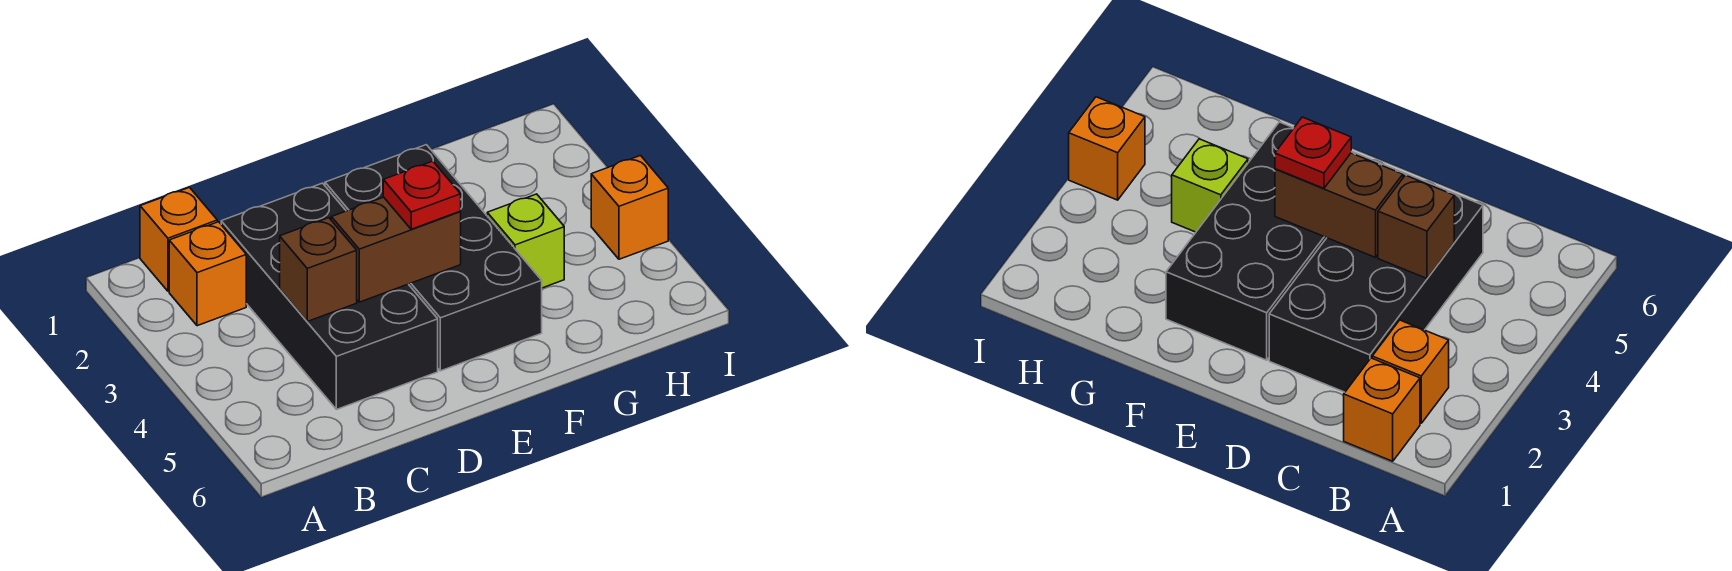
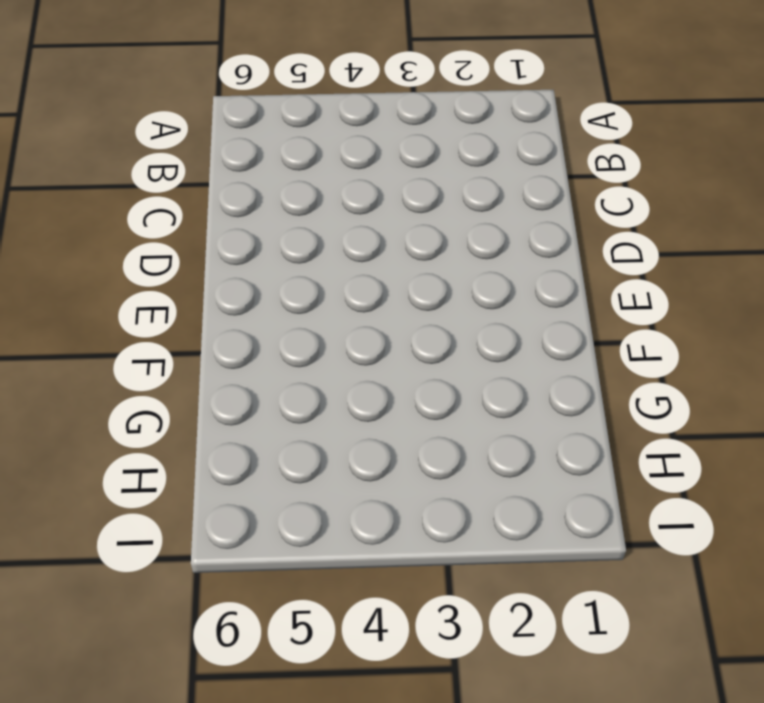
none -> orange 1x1 brick [140,187,217,291]
none -> orange 1x1 brick [169,222,246,326]

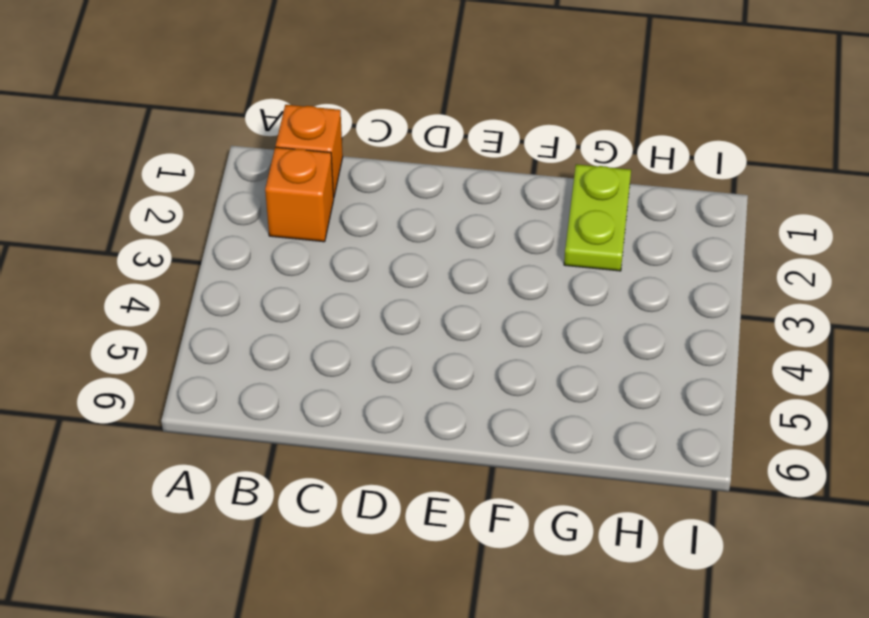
lime 1x2 plate [564,164,631,271] -> none
none -> black 2x4 brick [221,183,438,409]
none -> black 2x4 brick [325,145,542,371]

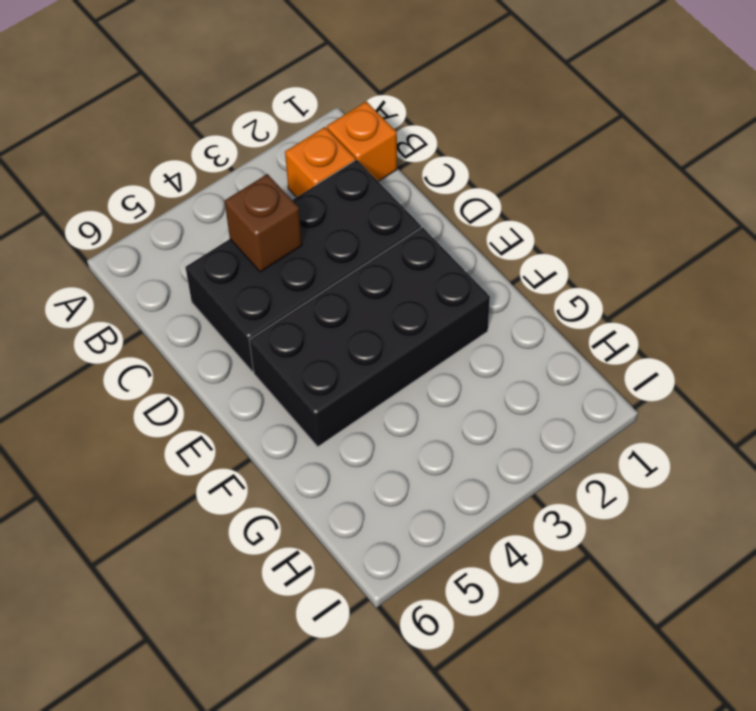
none -> lime 1x1 brick [487,194,564,288]
none -> orange 1x1 brick [591,156,668,259]

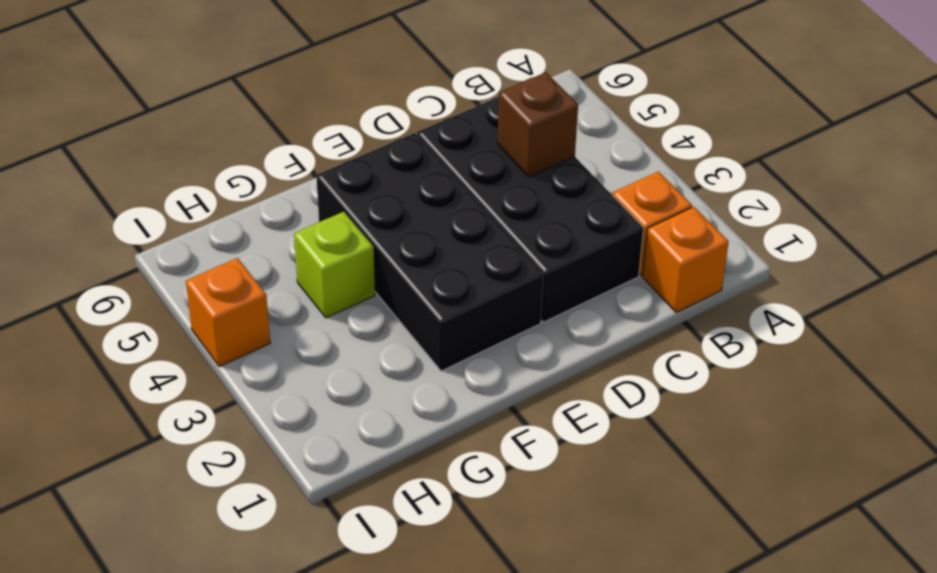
none -> brown 1x2 brick [331,197,461,302]
none -> red 1x1 plate [383,161,461,229]

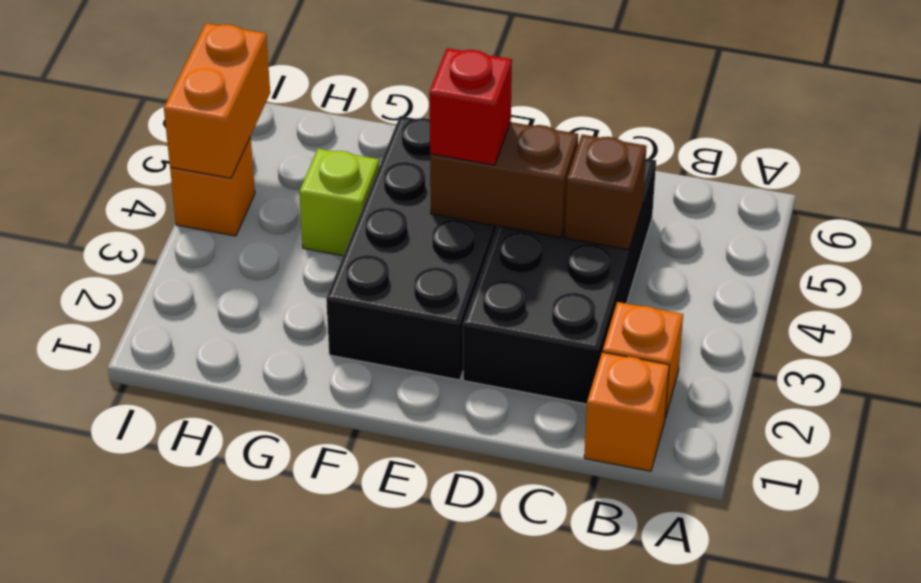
red 1x1 brick [429,48,512,165] -> red 1x1 plate [383,161,461,229]
orange 1x2 brick [164,23,270,178] -> none

